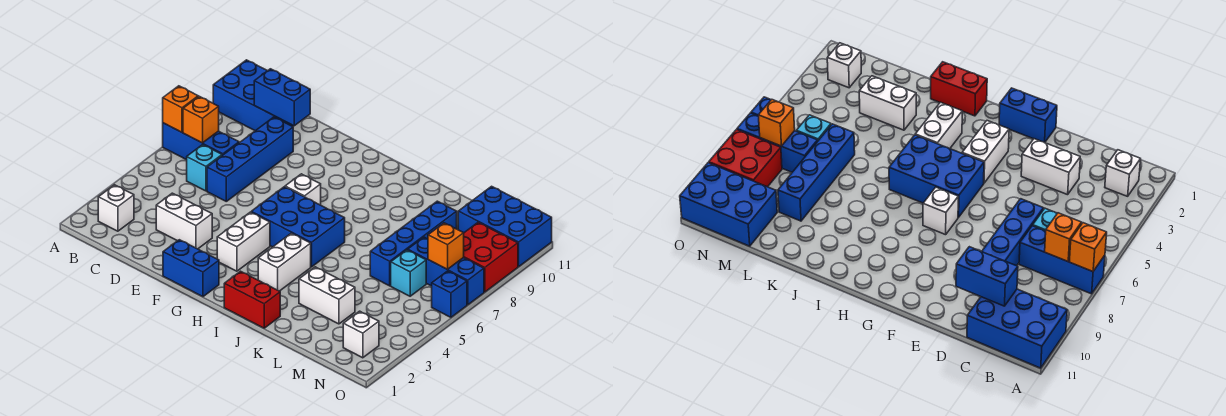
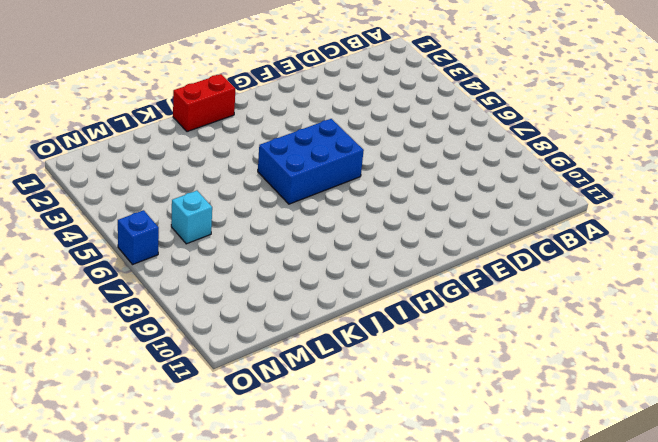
none -> blue 1x3 brick [163,123,239,160]
none -> blue 2x3 brick [213,60,293,131]
none -> white 1x1 brick [98,185,134,231]

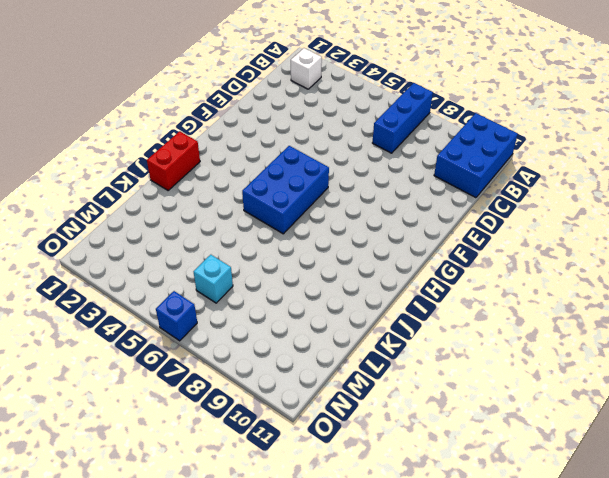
none -> cyan 1x1 brick [187,145,222,191]
none -> white 1x2 brick [156,193,212,249]
none -> blue 1x4 brick [207,117,293,201]

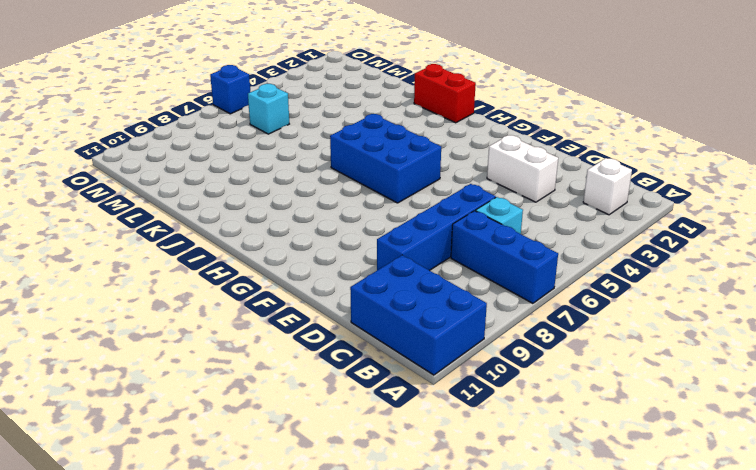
none -> blue 1x2 brick [163,240,219,297]
none -> white 1x2 brick [217,212,270,271]
none -> white 1x1 brick [285,174,321,205]

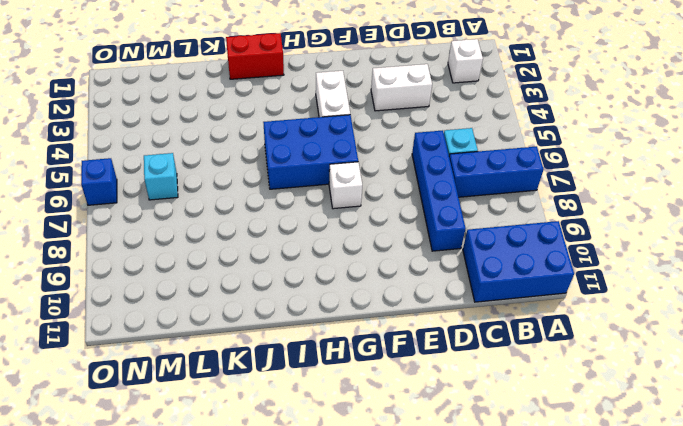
none -> blue 1x2 brick [163,240,219,297]
none -> white 1x2 brick [258,233,311,291]
none -> white 1x2 brick [299,267,355,324]

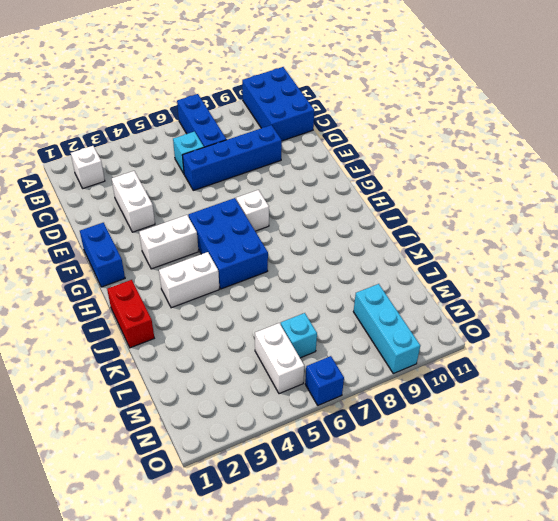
white 1x2 brick [255,323,304,394] -> white 1x2 brick moved to [299,267,355,324]
cyan 1x3 brick [353,284,420,374] -> red 2x2 brick [464,222,518,292]
none -> blue 1x4 brick [370,201,457,286]
none -> blue 1x3 brick [408,237,484,305]
none -> blue 2x3 brick [458,186,552,267]

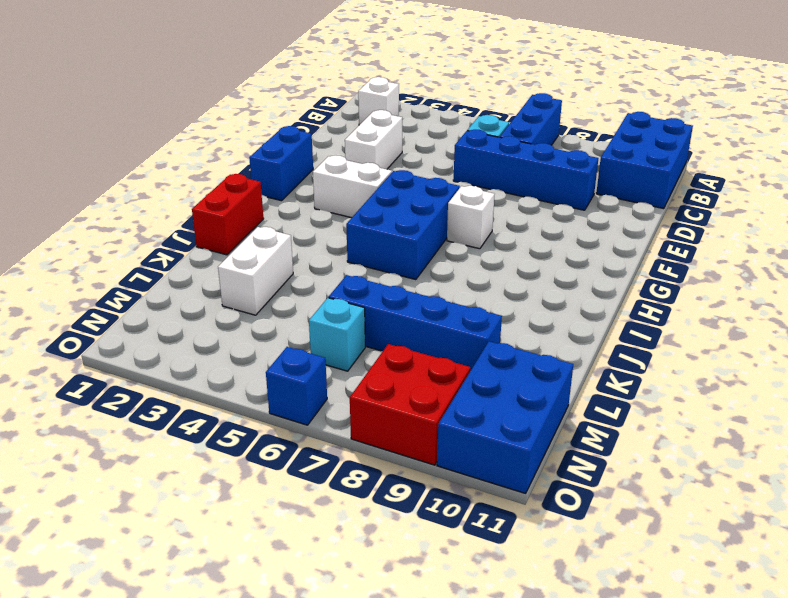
none -> white 1x2 brick [258,233,311,291]
none -> blue 1x3 brick [408,237,484,305]
none -> white 1x1 brick [343,311,379,358]

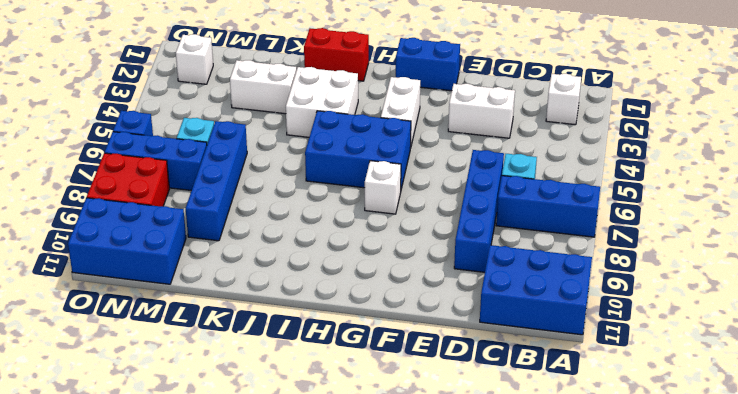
white 2x2 brick [286,67,358,137] -> white 1x2 brick [258,233,311,291]
none -> orange 1x1 brick [163,86,198,132]
none -> orange 1x1 brick [183,96,219,143]
none -> blue 1x2 brick [254,69,310,126]

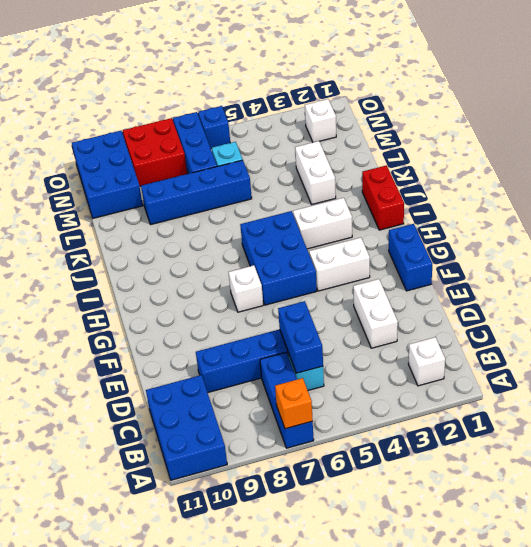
blue 1x2 brick [278,301,323,373] -> blue 1x2 brick moved to [254,69,310,126]
none -> orange 1x1 brick [183,96,219,143]
none -> orange 1x1 brick [428,223,464,270]

